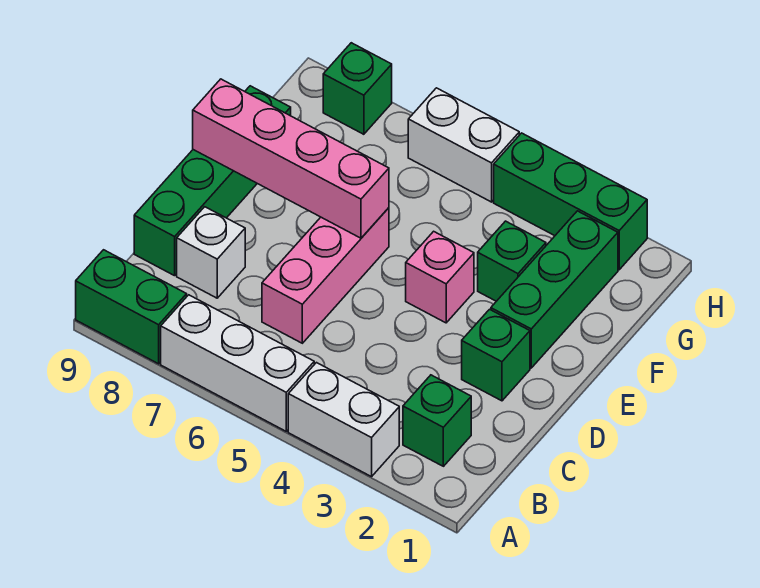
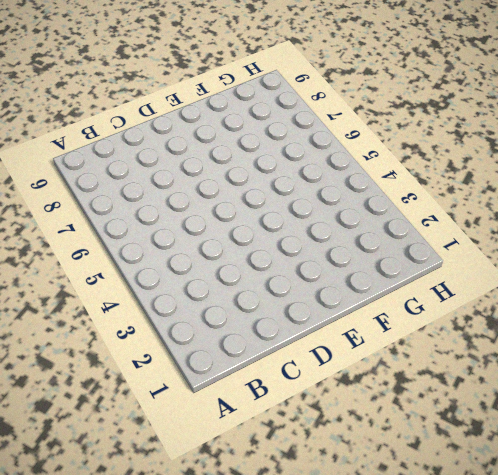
none -> white 1x2 brick [288,363,399,477]
none -> white 1x3 brick [161,295,314,431]
none -> green 1x2 brick [76,250,187,364]

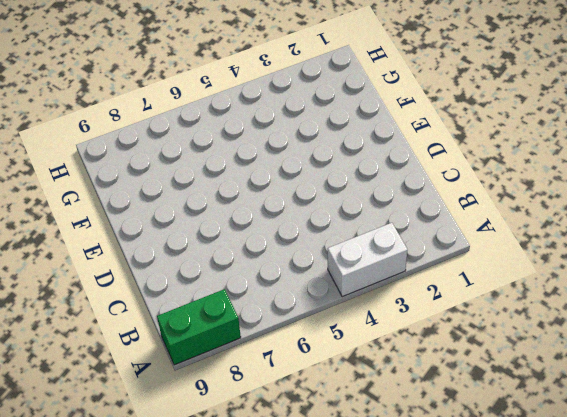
none -> white 1x3 brick [161,295,314,431]
none -> green 1x1 brick [403,375,471,466]
none -> pink 1x3 brick [262,208,389,343]

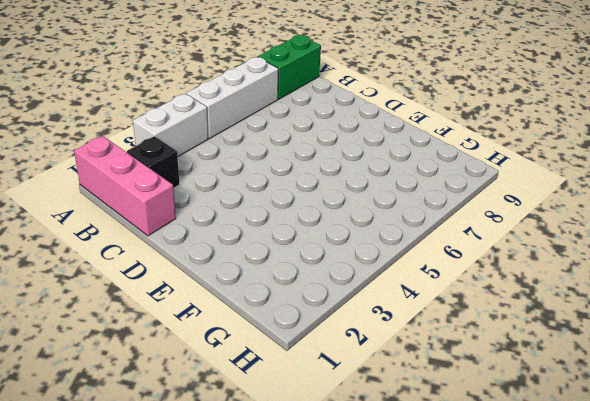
pink 1x3 brick [74,136,176,236] -> pink 1x3 brick moved to [262,208,389,343]
black 1x1 brick [127,136,179,188] -> green 1x1 brick [403,375,471,466]
none -> white 1x1 brick [177,207,245,298]
none -> green 1x4 brick [134,86,291,276]
none -> green 1x1 brick [462,309,530,401]

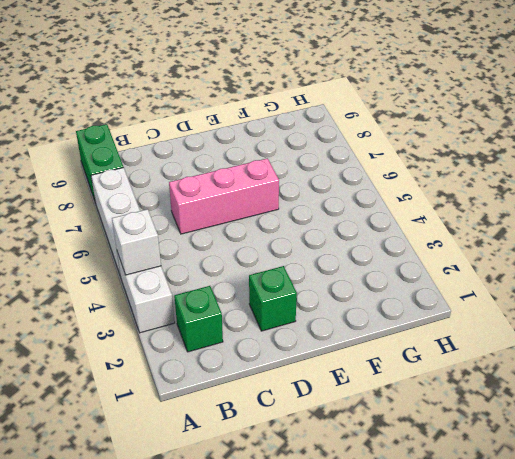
white 1x1 brick [112,209,161,275] -> white 1x1 brick moved to [177,207,245,298]
none -> green 1x4 brick [134,86,291,276]
none -> green 1x3 brick [491,211,618,368]
none -> pink 1x1 brick [406,231,474,323]

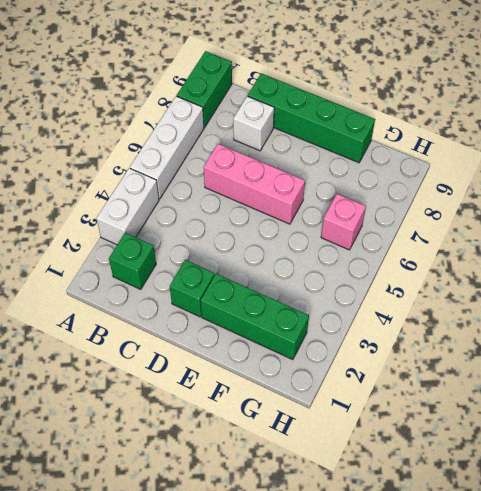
pink 1x1 brick [321,194,366,250] -> pink 1x1 brick moved to [406,231,474,323]
none -> green 1x1 brick [478,221,546,301]
none -> green 1x3 brick [494,133,647,270]
none -> white 1x2 brick [408,88,519,202]

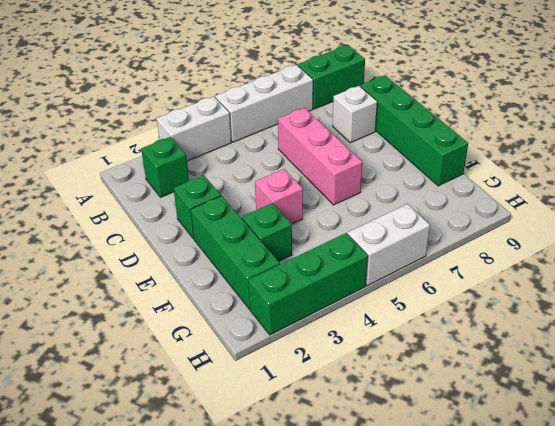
none -> green 1x1 brick [323,43,392,134]
none -> pink 1x4 brick [193,79,389,238]

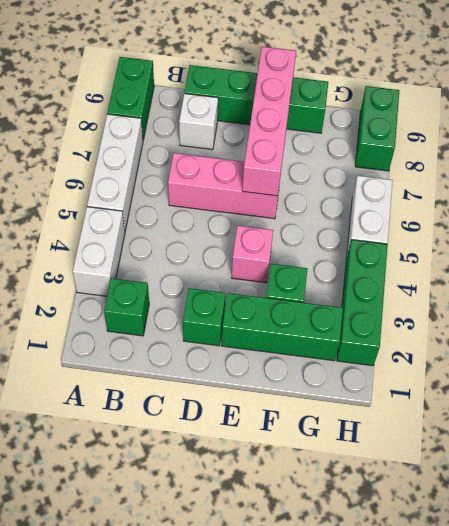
green 1x2 brick [355,86,399,171] -> green 1x1 brick [323,43,392,134]

